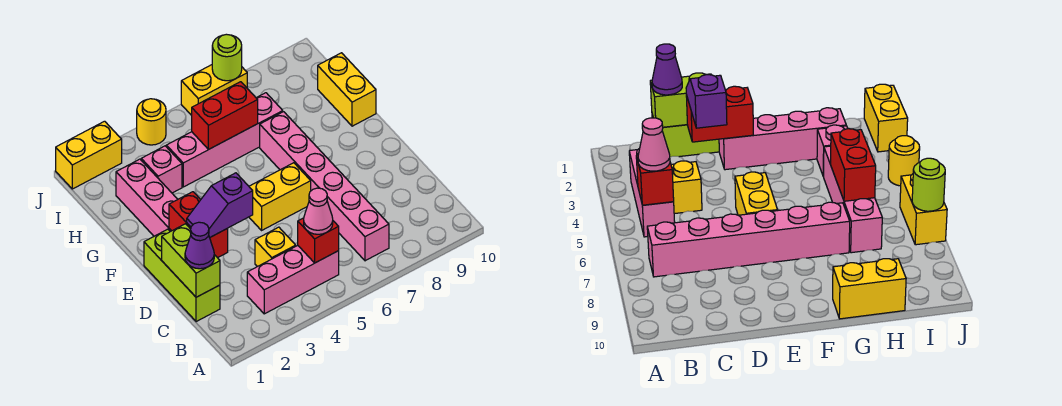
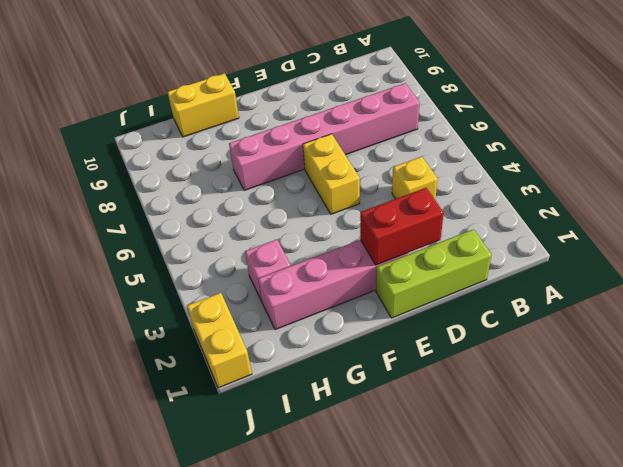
none -> pink 1x3 brick [247,246,339,314]
none -> pink 1x4 brick [166,93,283,187]
none -> yellow 1x1 round brick [137,99,166,145]

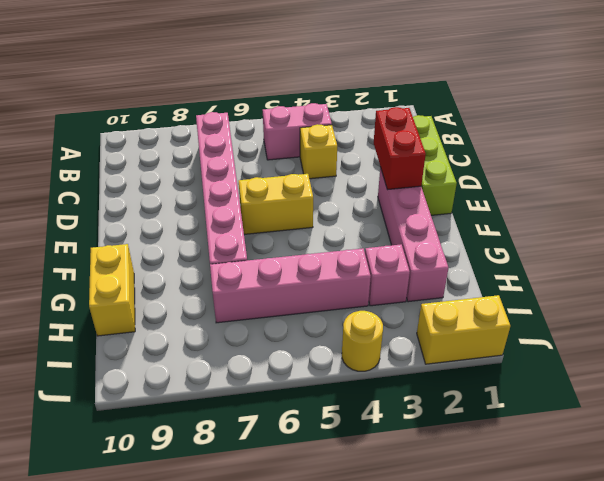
pink 1x2 brick [263,103,332,160] -> pink 1x3 brick [247,246,339,314]
none -> yellow 1x2 brick [181,65,247,115]
none -> red 1x1 brick [298,218,339,263]
none -> lime 1x2 brick [162,224,220,297]

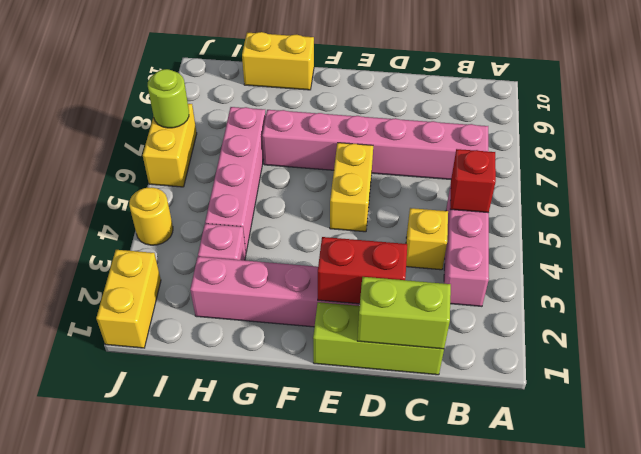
none -> red 1x2 brick [192,82,258,150]
none -> pink 1x1 cone [304,188,333,234]
none -> purple 1x1 cone [185,222,214,269]

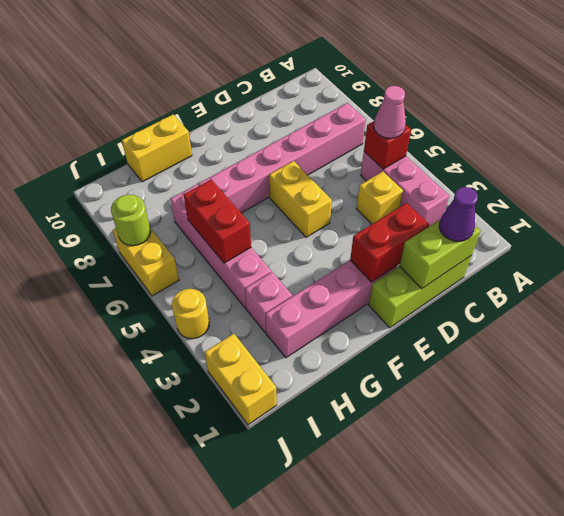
none -> purple 1x2 slope [187,173,253,237]

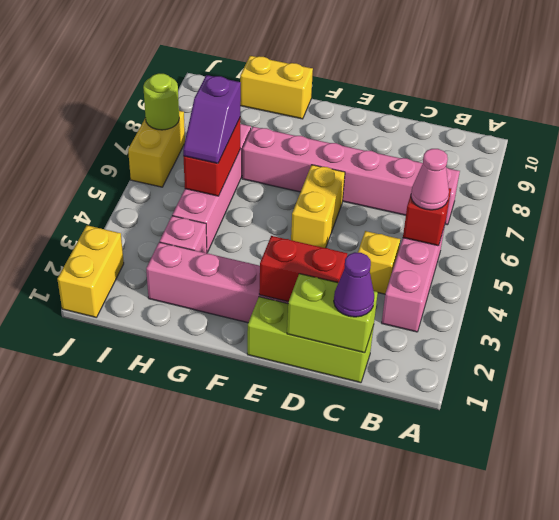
purple 1x2 slope [183,75,241,164] -> purple 1x2 slope moved to [187,173,253,237]
none -> yellow 1x1 round brick [137,99,166,145]

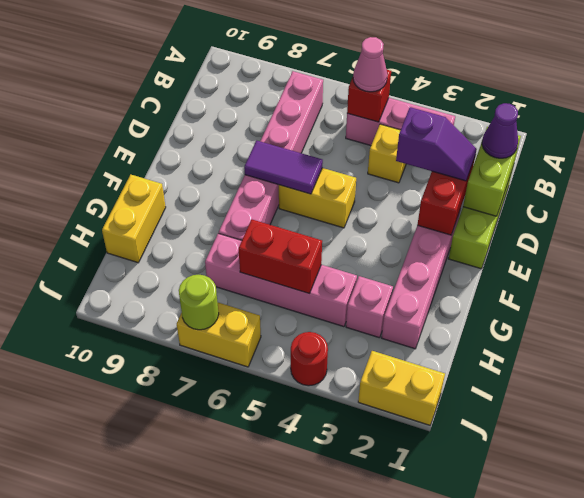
purple 1x2 tile [244,141,323,194] -> none
red 1x1 round brick [291,332,328,386] -> yellow 1x1 round brick [137,99,166,145]

